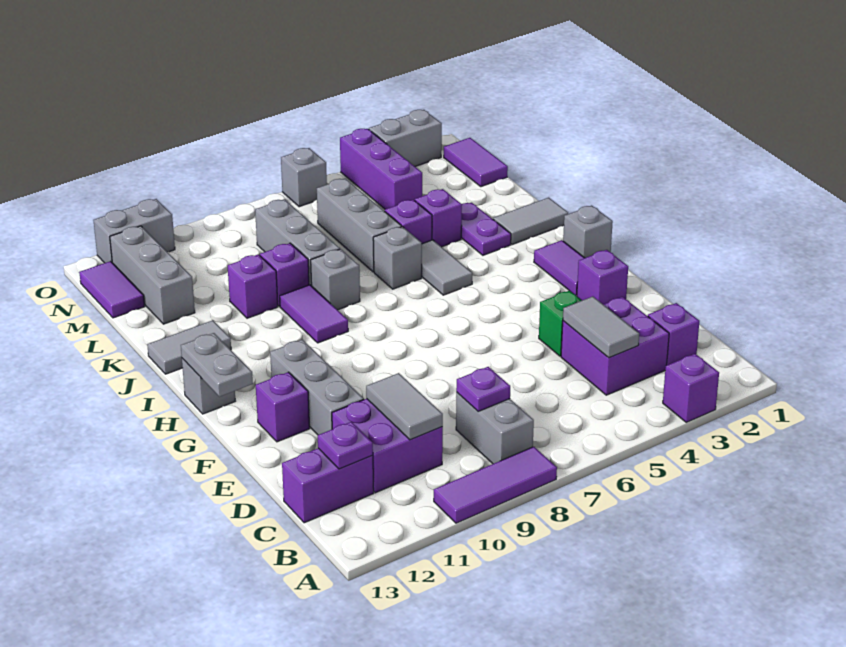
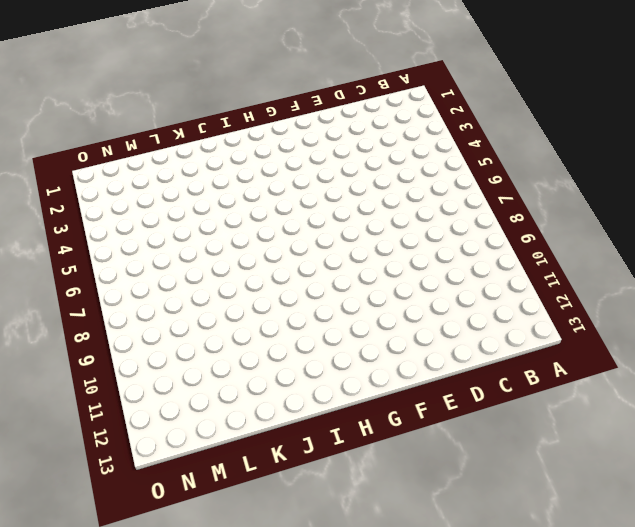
none -> purple 1x1 brick [663,354,719,422]
none -> purple 1x3 tile [434,447,557,523]
none -> grey 1x2 brick [456,392,534,464]
none -> purple 1x1 brick [648,303,699,365]

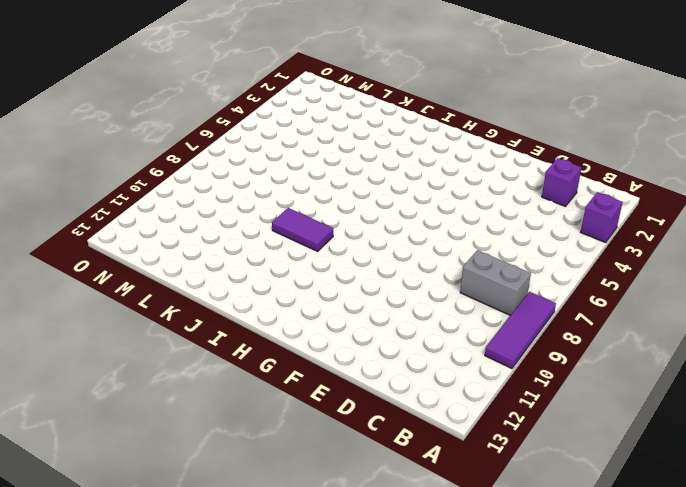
none -> purple 2x2 brick [561,297,669,395]
none -> purple 2x2 brick [332,399,443,493]
none -> purple 1x2 brick [282,448,374,523]
none -> green 1x1 brick [539,291,582,356]

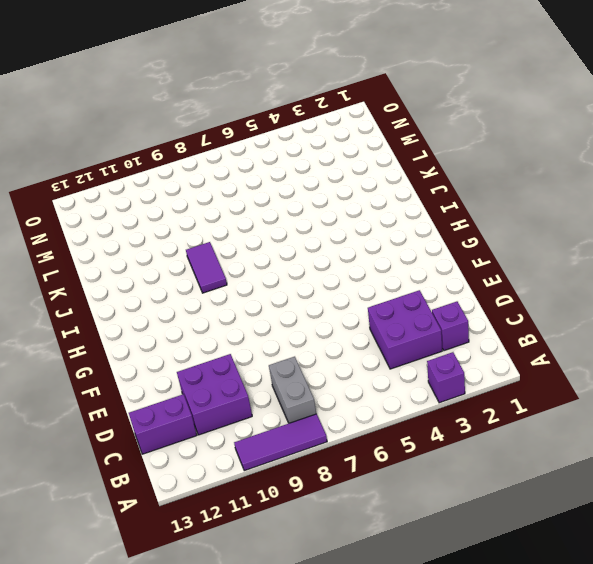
none -> green 1x1 brick [539,291,582,356]
none -> grey 1x3 brick [270,339,364,435]
none -> purple 1x1 brick [577,250,628,304]
none -> purple 1x1 brick [256,372,310,442]

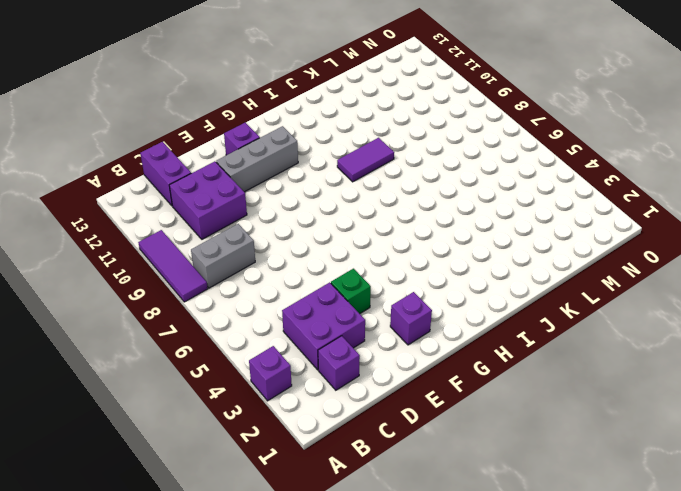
none -> purple 1x2 tile [534,240,584,296]
none -> grey 1x1 brick [563,205,613,258]
none -> grey 1x1 brick [182,358,235,414]
none -> grey 1x2 tile [422,240,472,295]

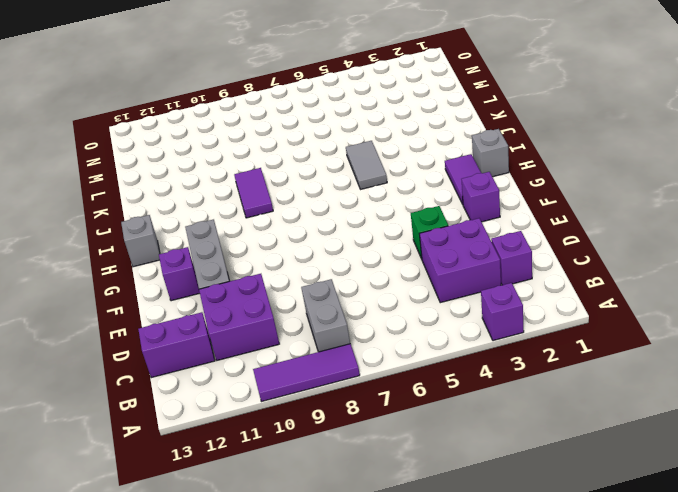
none -> grey 1x2 tile [493,198,568,245]
none -> purple 1x2 plate [461,203,511,255]
none -> grey 1x1 brick [373,227,422,289]
none -> grey 1x1 brick [311,249,360,310]

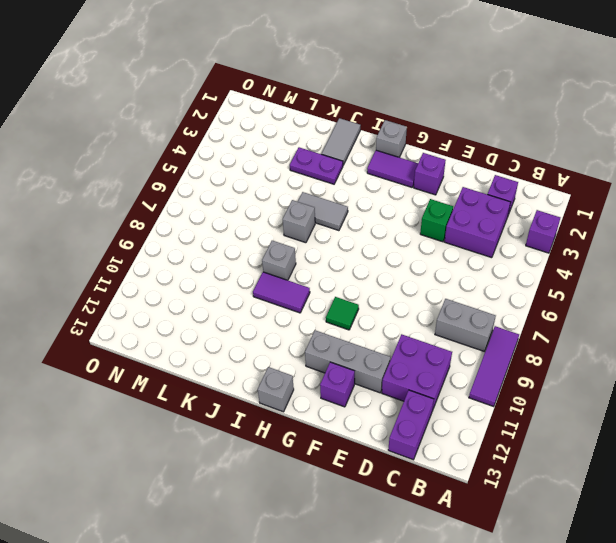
green 1x1 tile [326,297,359,330] -> none
none -> grey 1x2 tile [147,320,231,374]
none -> purple 1x1 brick [415,189,462,247]
none -> purple 1x1 brick [385,200,432,244]
none -> grey 1x3 brick [317,178,402,272]

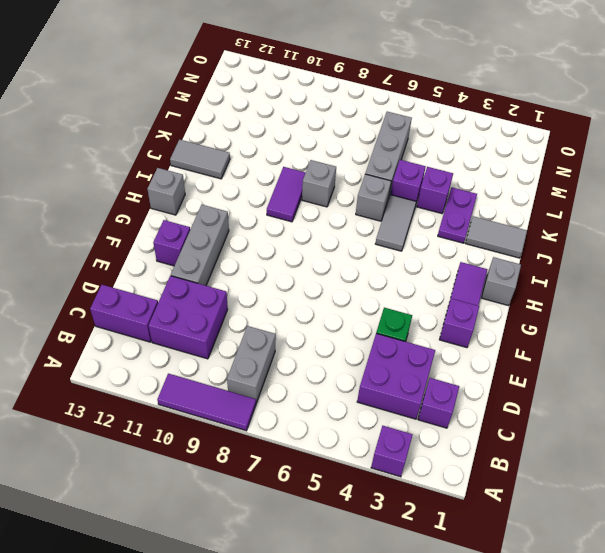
none -> grey 1x3 brick [255,199,340,286]
none -> purple 1x1 brick [260,243,309,306]
none -> purple 1x1 brick [228,255,278,318]
none -> grey 1x3 brick [110,226,195,324]

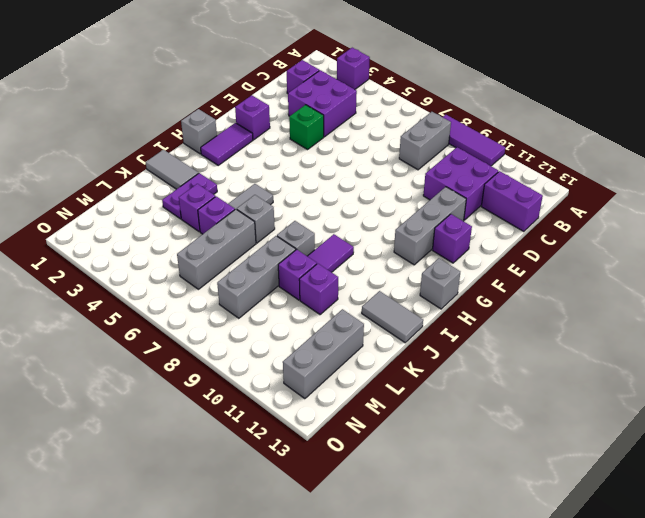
none -> purple 1x2 tile [444,138,508,187]
none -> purple 1x3 brick [340,129,422,209]
none -> purple 1x2 tile [79,261,145,318]
none -> grey 1x2 brick [369,110,442,166]

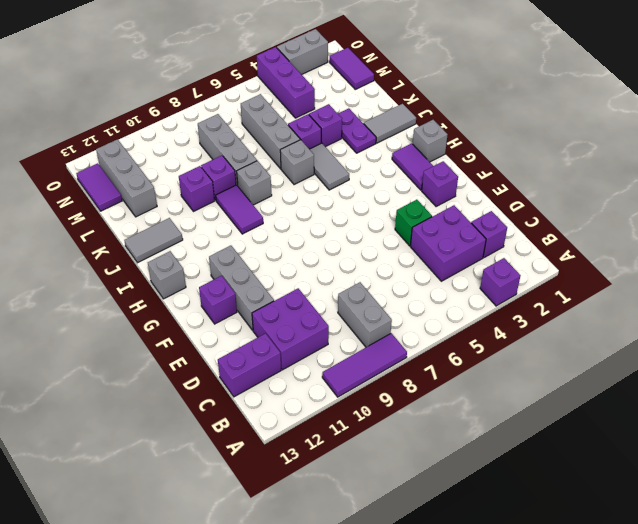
none -> grey 1x1 brick [281,148,327,207]
none -> grey 1x2 brick [93,199,175,263]
none -> grey 1x2 tile [563,296,639,358]
none -> purple 1x1 plate [456,367,510,411]

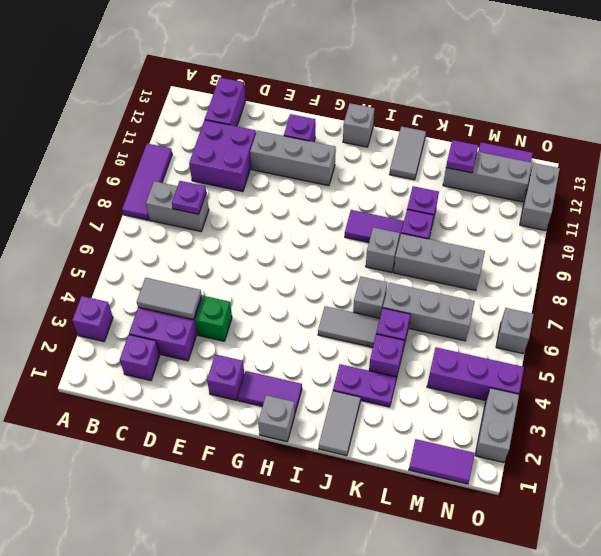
purple 1x1 plate [446,140,478,173] -> purple 1x1 plate moved to [318,422,373,469]
none -> grey 1x2 tile [366,373,443,440]
none -> grey 1x2 plate [181,333,253,397]

